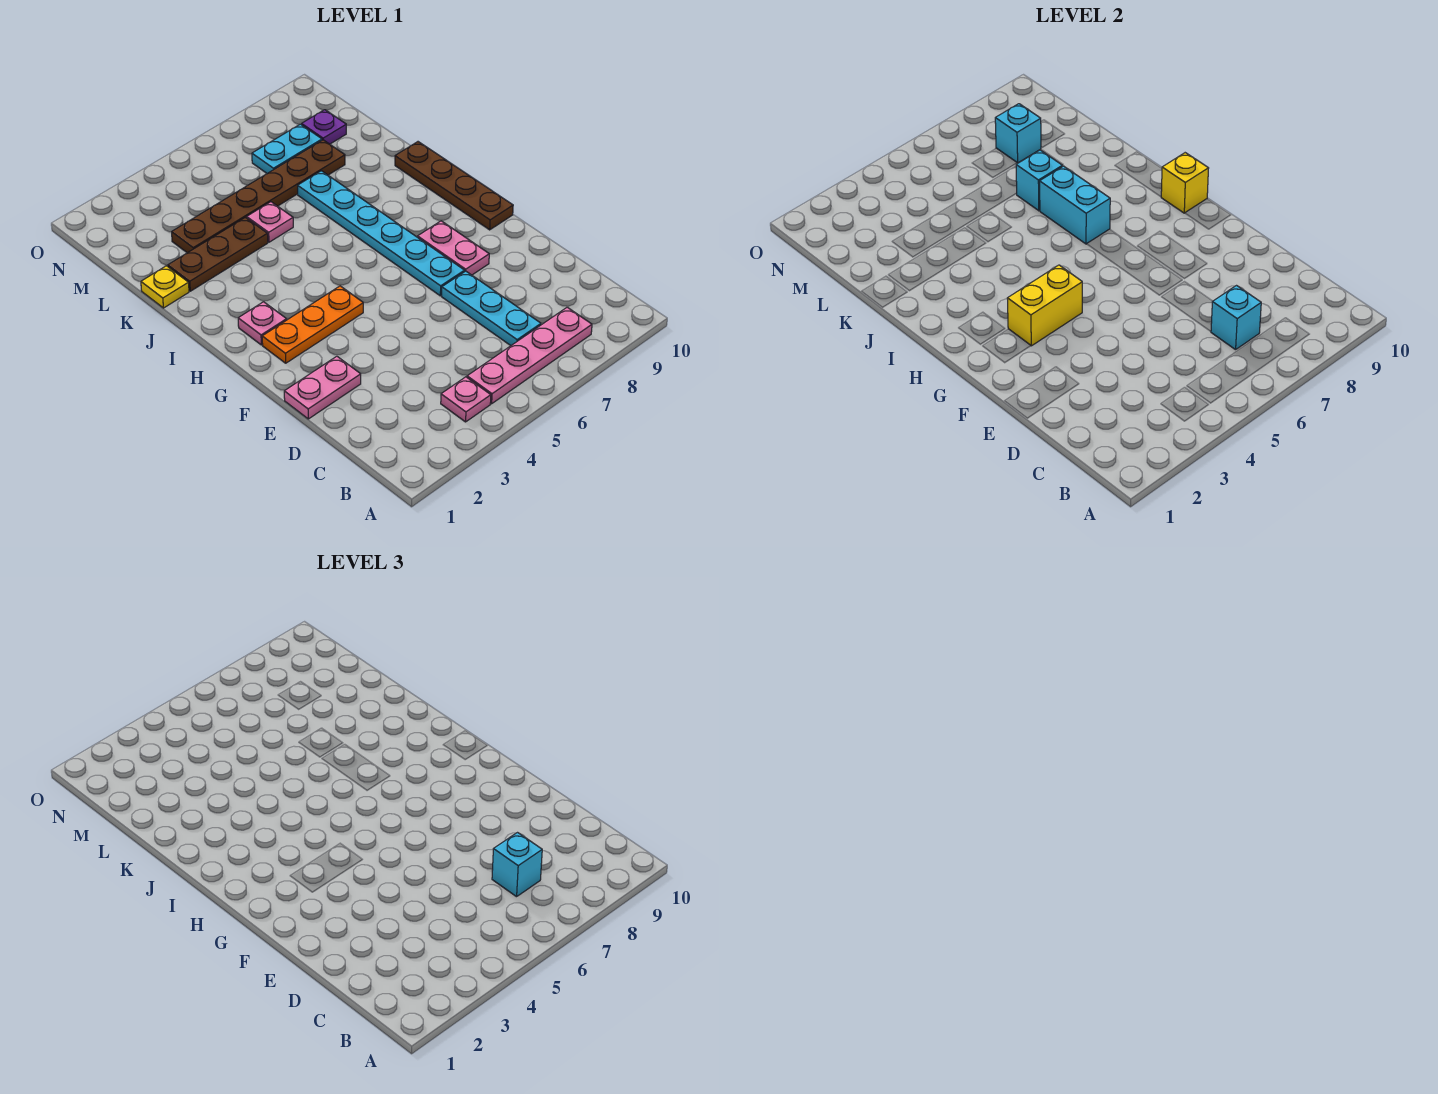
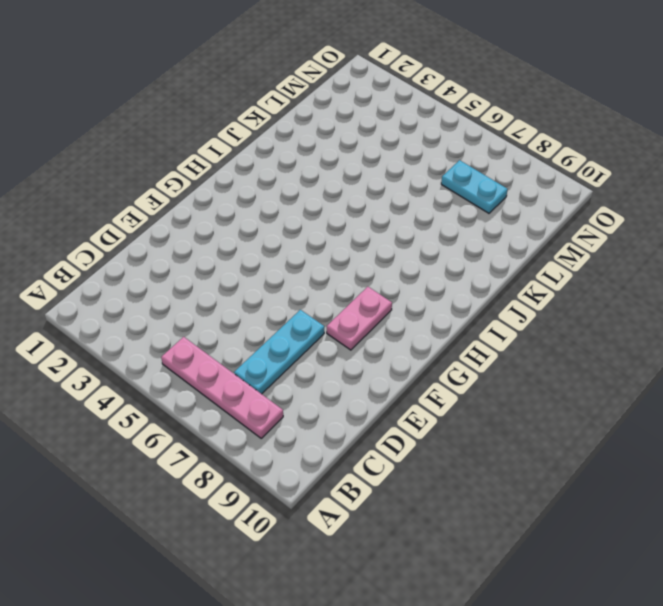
none -> pink 1x1 plate [441,377,491,422]
none -> pink 1x2 plate [284,356,361,419]
none -> cyan 1x6 plate [298,171,465,296]

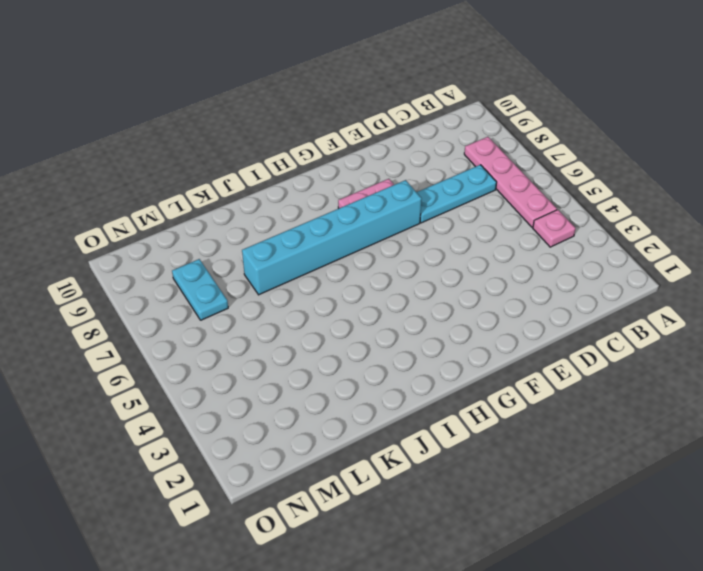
cyan 1x6 brick [242,180,422,295] -> cyan 1x6 plate [298,171,465,296]
none -> pink 1x2 plate [284,356,361,419]
none -> orange 1x3 plate [262,286,363,363]
none -> brown 1x4 plate [395,142,513,230]

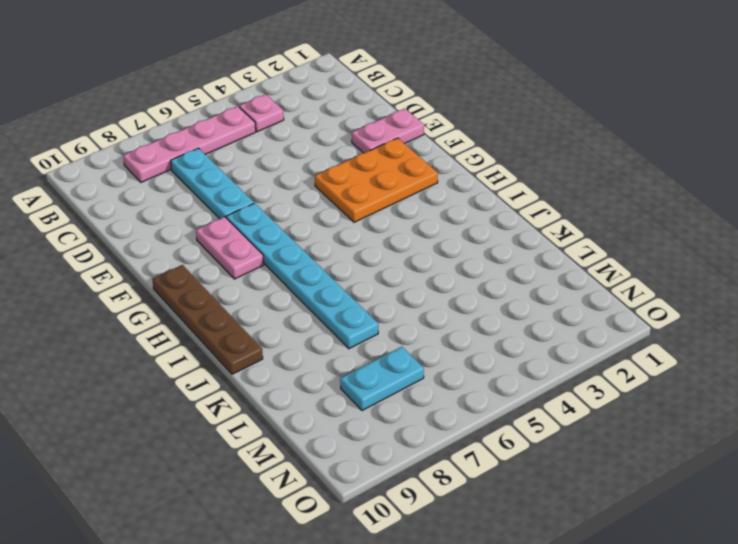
orange 2x3 plate [315,138,438,222] -> orange 1x3 plate [262,286,363,363]
none -> pink 1x1 plate [238,302,287,345]
none -> yellow 1x1 plate [141,266,189,308]
none -> brown 1x3 plate [168,217,268,291]

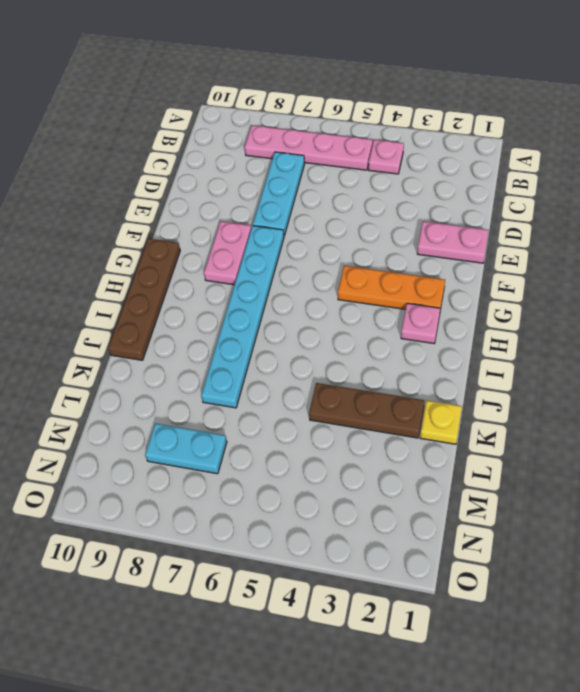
none -> pink 1x1 plate [247,202,293,242]
none -> brown 1x6 plate [172,140,345,253]
none -> purple 1x1 plate [302,110,346,144]

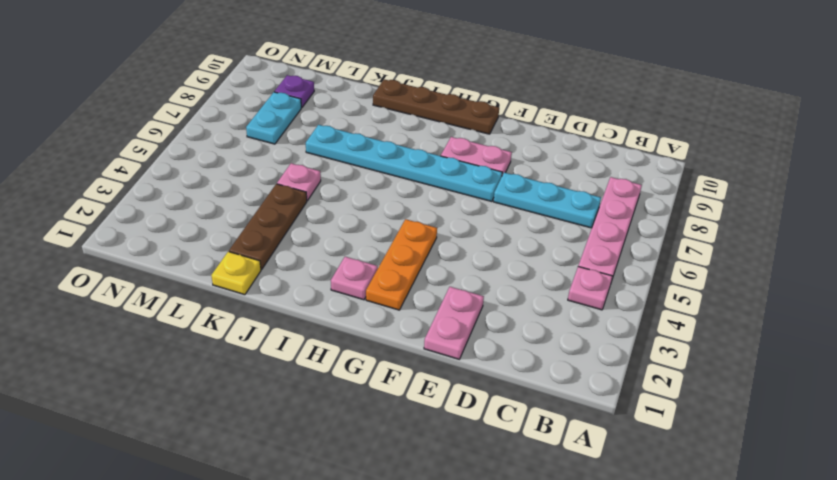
none -> brown 1x6 plate [172,140,345,253]
none -> cyan 1x1 brick [1211,286,1261,350]
none -> yellow 1x2 brick [1007,265,1082,346]

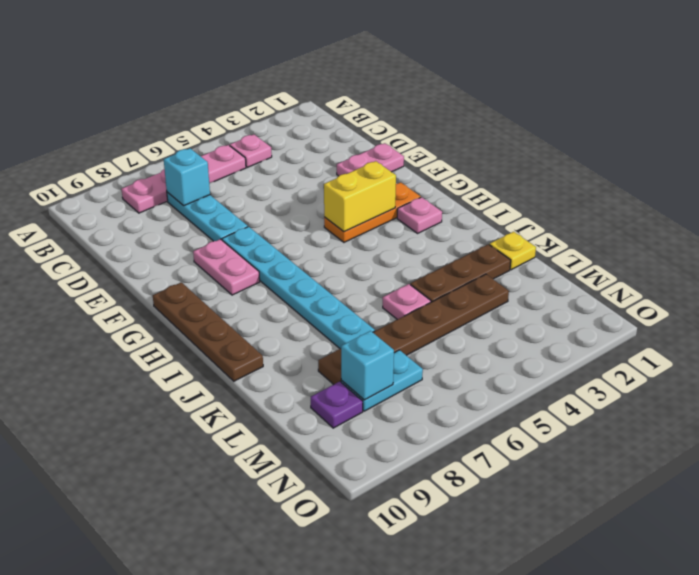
none -> yellow 1x1 brick [1161,153,1209,213]
none -> cyan 1x2 brick [1040,166,1110,244]
none -> cyan 1x1 brick [1016,150,1062,211]

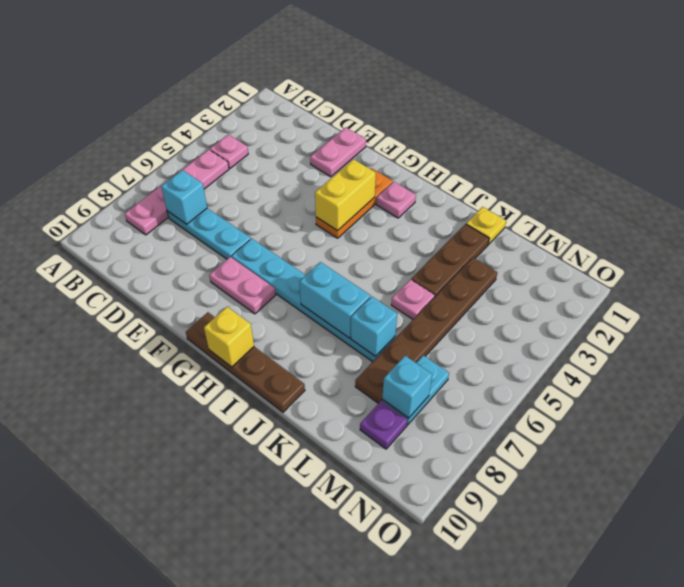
none -> cyan 1x1 brick [492,833,542,897]

